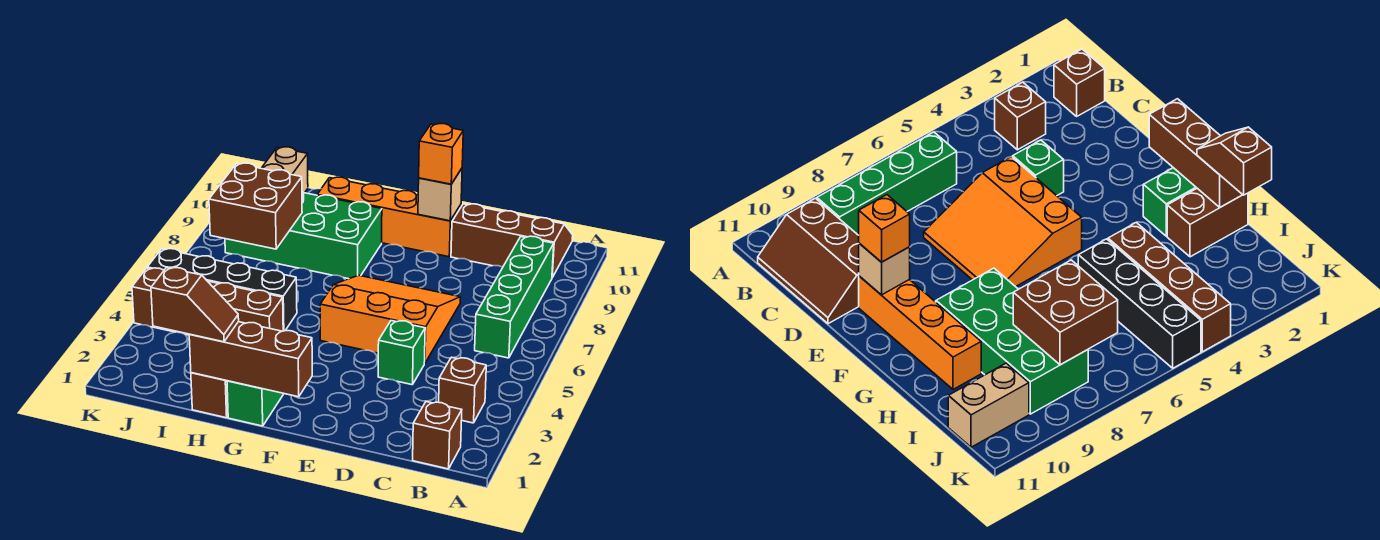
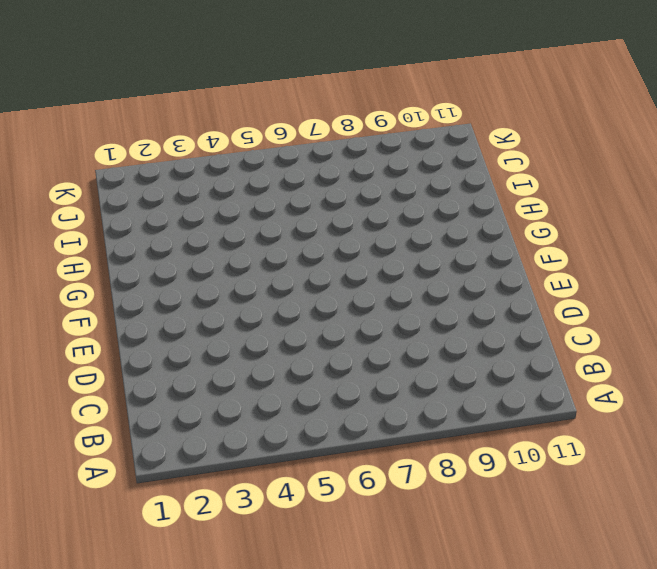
none -> brown 1x1 brick [413,402,462,469]
none -> brown 1x1 brick [439,357,486,423]
none -> green 1x4 brick [475,236,554,358]

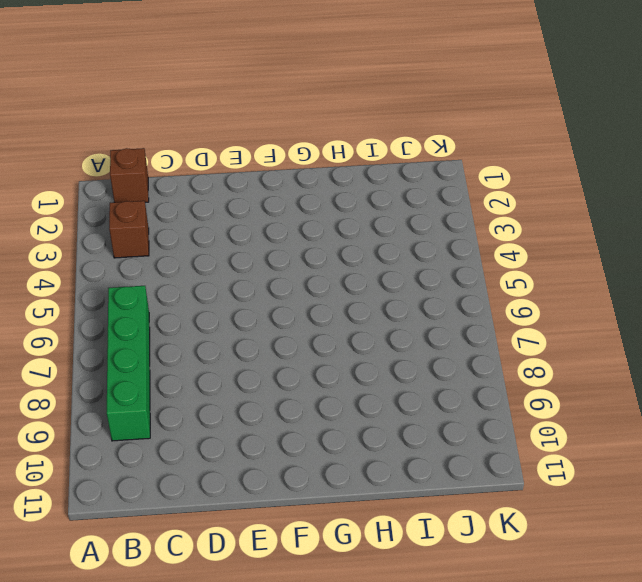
none -> brown 2x3 slope [451,204,573,277]
none -> green 1x1 brick [378,321,425,385]
none -> orange 3x3 slope [320,275,460,363]

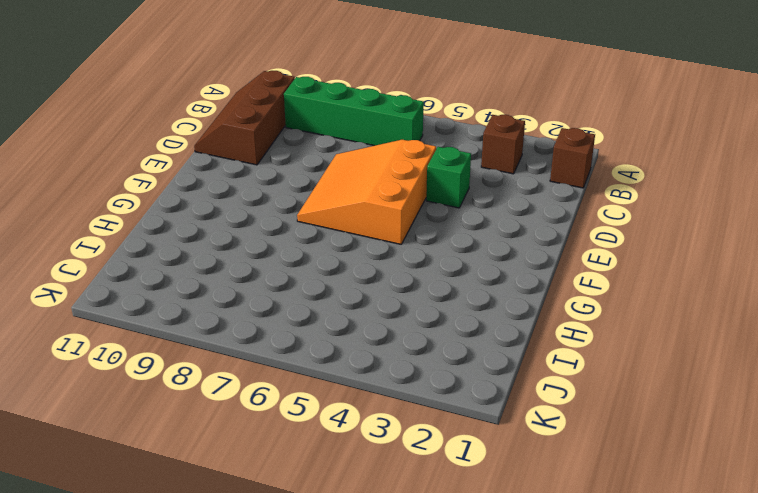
none -> orange 1x4 brick [317,177,461,257]
none -> green 1x2 brick [227,381,284,426]
none -> green 2x4 brick [225,192,382,279]

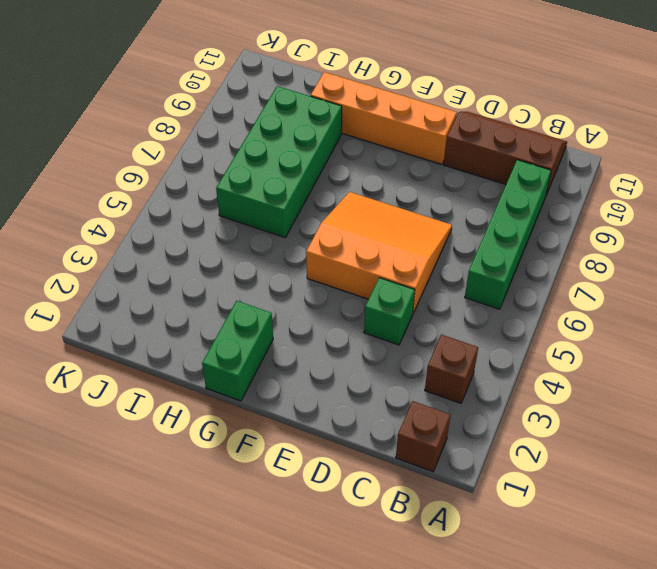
green 2x4 brick [216,86,342,237] -> green 2x4 brick turned to [225,192,382,279]
none -> brown 1x2 brick [191,373,228,418]
none -> brown 1x4 brick [132,268,283,335]
none -> black 1x4 brick [147,249,297,331]

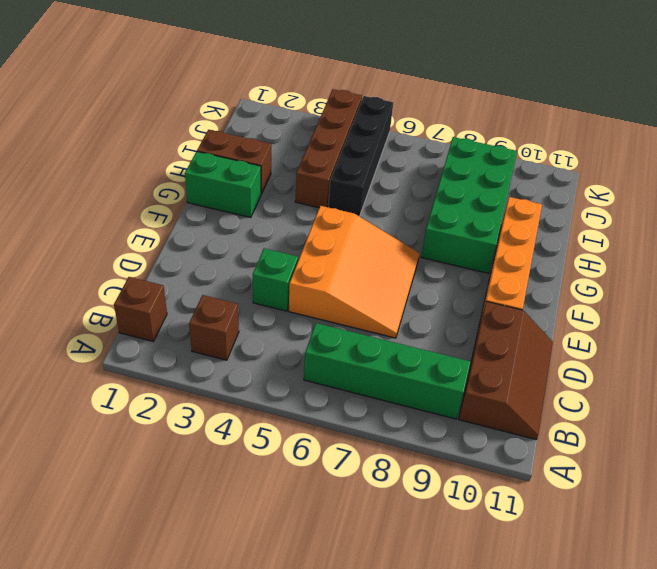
none -> tan 1x2 brick [261,147,308,193]
none -> tan 1x1 brick [418,169,462,221]
none -> brown 1x3 brick [189,322,312,397]

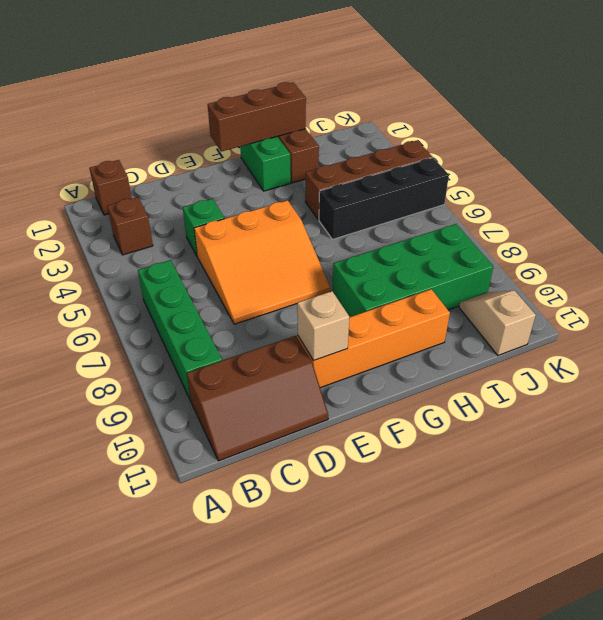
tan 1x2 slope [459,291,536,355] -> tan 1x2 brick [261,147,308,193]
none -> brown 2x2 brick [209,163,302,249]
none -> orange 1x1 brick [419,124,463,184]
none -> brown 1x2 slope [151,268,239,342]

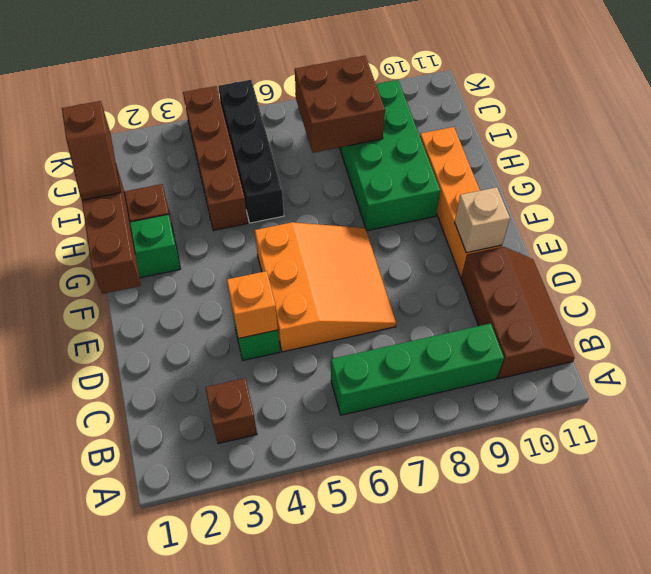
orange 1x1 brick [227,271,278,338] -> orange 1x1 brick moved to [419,124,463,184]
none -> brown 1x1 brick [413,402,462,469]
none -> tan 1x2 brick [261,147,308,193]

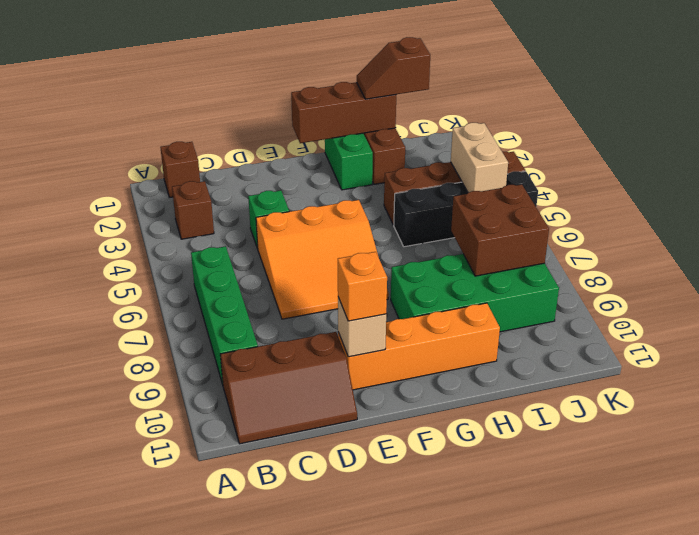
tan 1x2 brick [451,123,508,193] -> tan 1x2 brick moved to [261,147,308,193]

